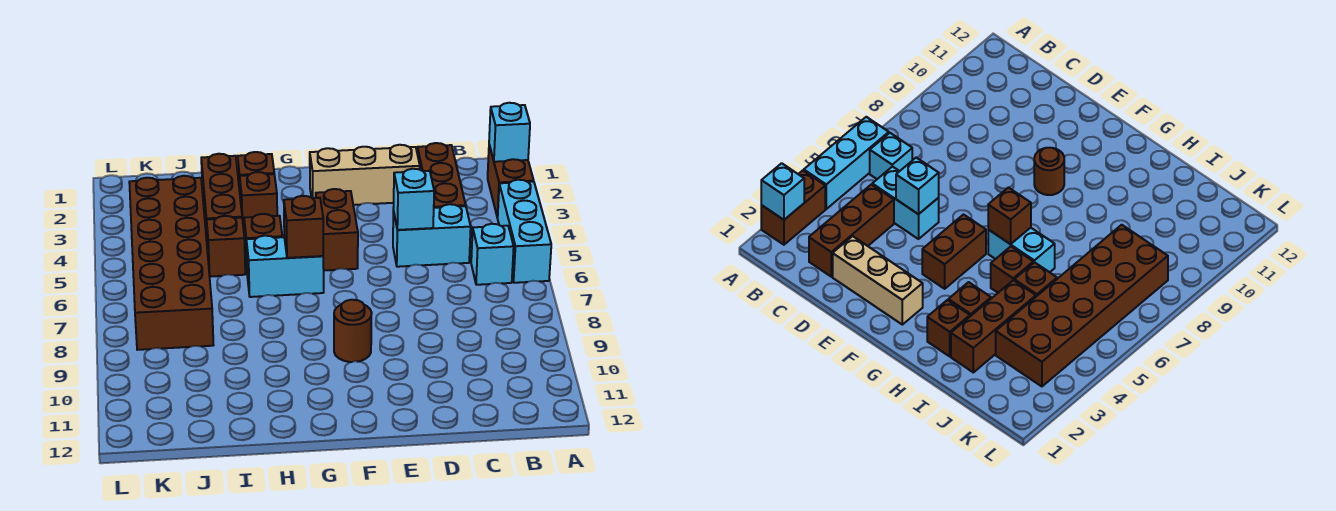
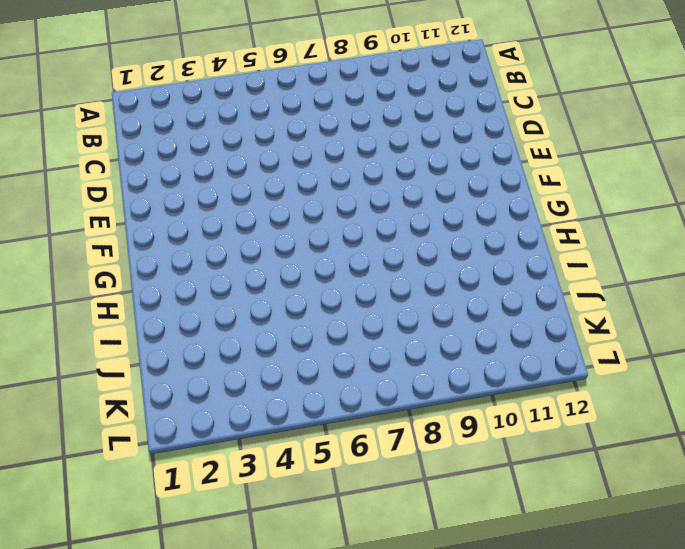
none -> brown 1x2 brick [488,145,534,218]
none -> cyan 1x3 brick [498,180,551,283]
none -> cyan 1x1 brick [471,224,514,285]

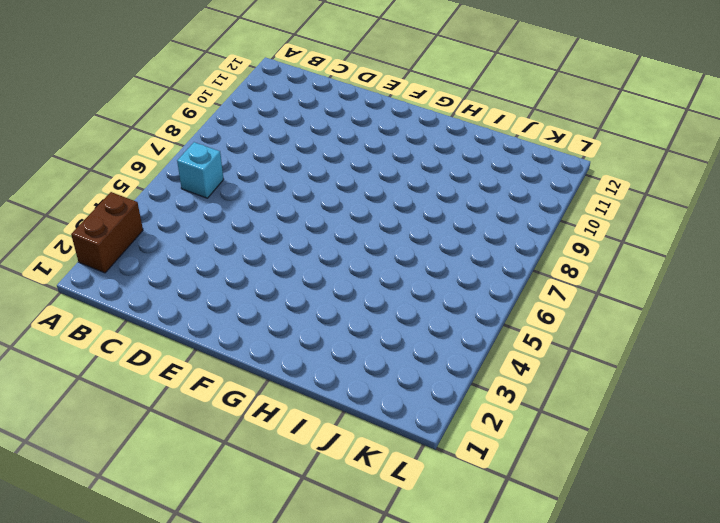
none -> cyan 1x3 brick [498,180,551,283]
none -> brown 1x3 brick [417,143,466,208]
none -> cyan 1x2 brick [393,204,471,267]

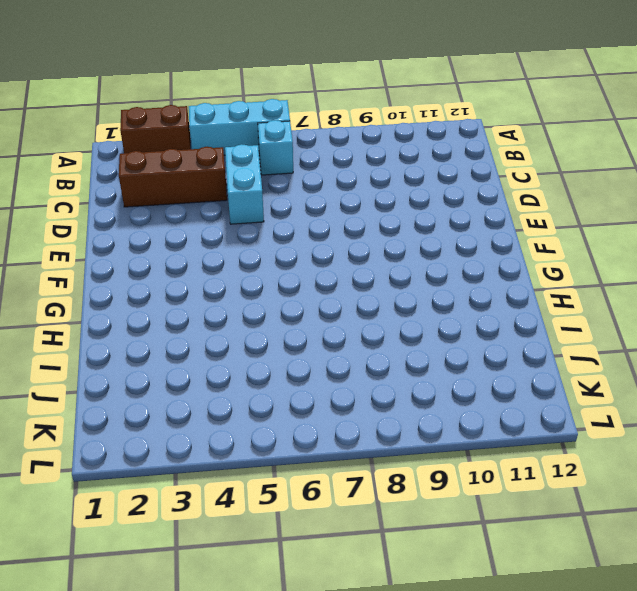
none -> tan 1x3 brick [310,145,420,205]
none -> brown 1x2 brick [316,189,358,271]
none -> brown 1x1 round brick [334,300,372,362]

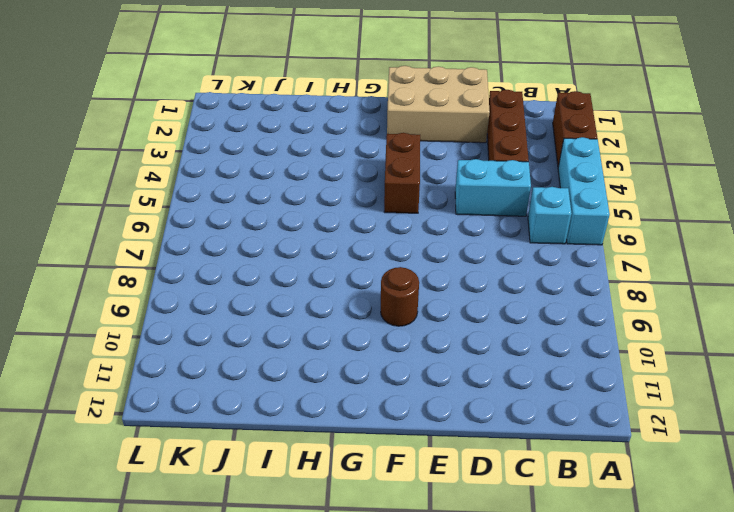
tan 2x3 brick [387,66,490,143] -> tan 1x3 brick [310,145,420,205]
none -> cyan 1x2 brick [246,236,324,297]
none -> brown 1x1 brick [238,152,274,191]
none -> brown 1x1 brick [240,172,277,229]

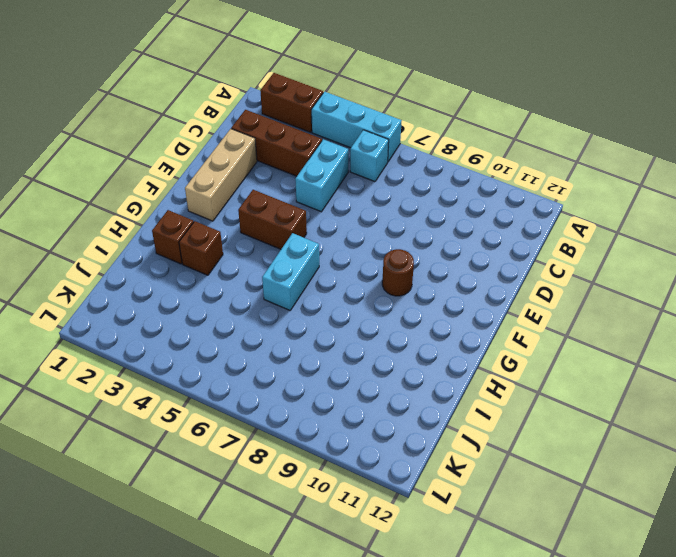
none -> brown 1x1 brick [244,214,282,268]
none -> brown 1x3 brick [201,154,242,251]
none -> brown 1x1 brick [207,216,245,277]

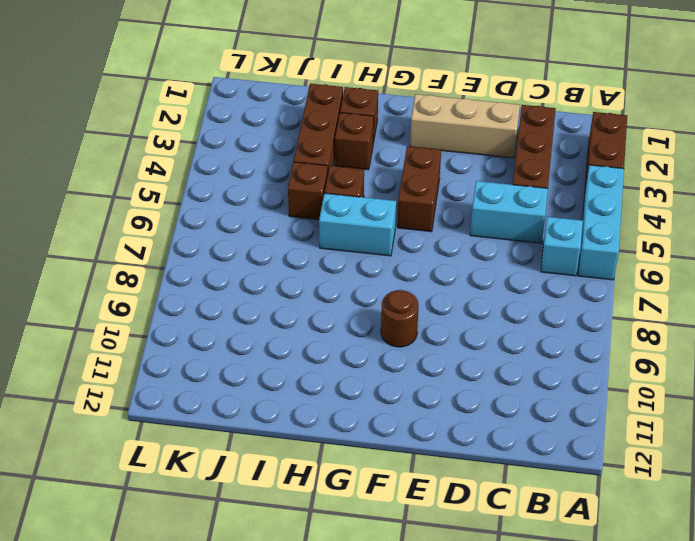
none -> brown 2x6 brick [129,176,213,350]
none -> cyan 1x1 brick [489,103,530,162]
none -> cyan 1x1 brick [393,169,434,230]

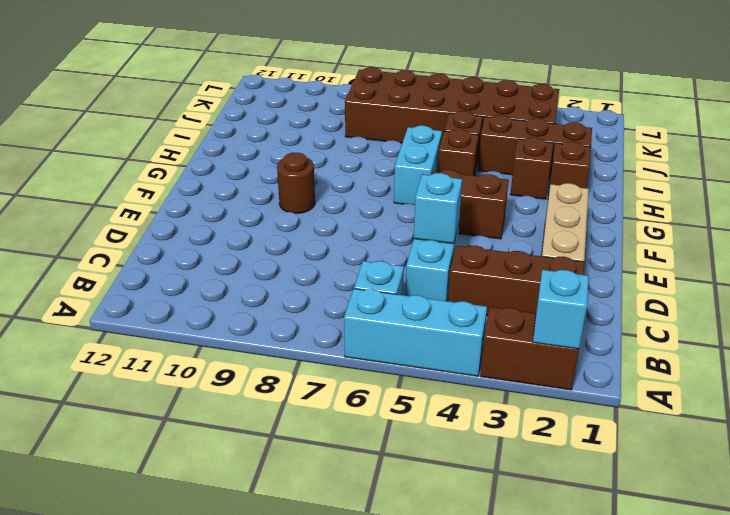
none -> brown 1x1 brick [284,196,323,258]

